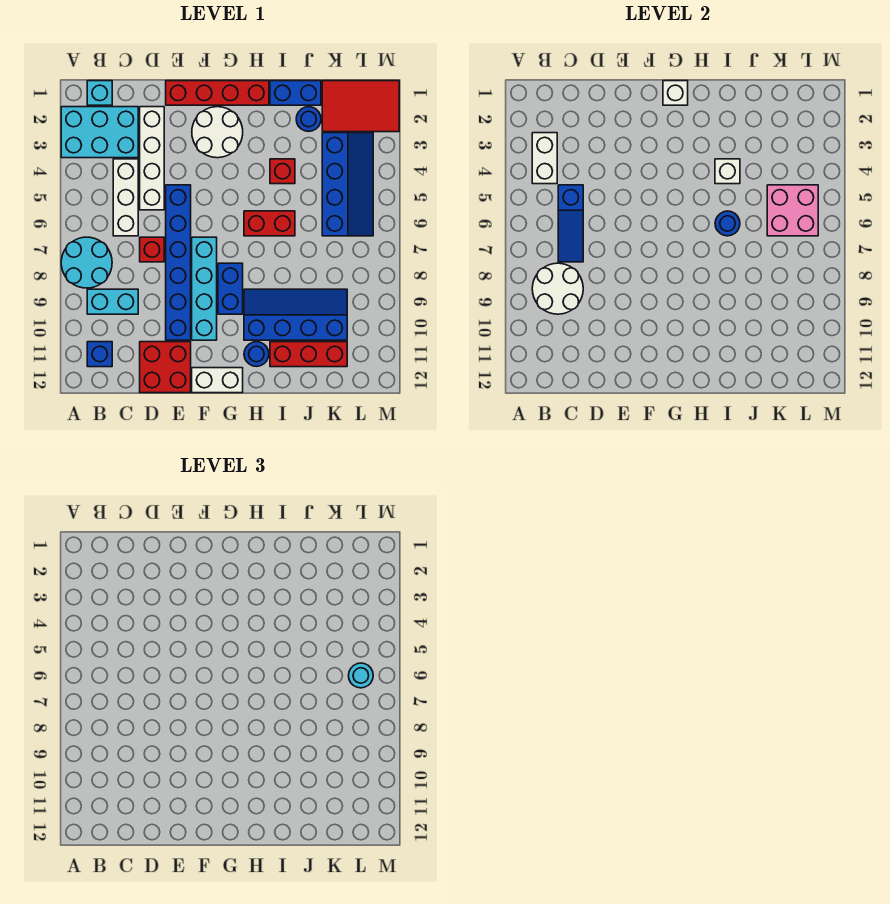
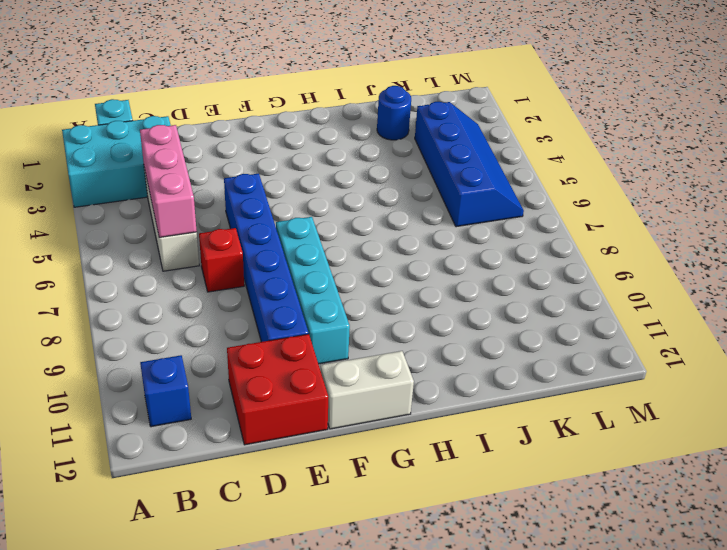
pink 1x3 brick [140,125,197,238] -> blue 1x3 slope [558,185,583,262]
none -> cyan 2x2 round brick [61,237,112,288]
none -> cyan 1x2 brick [87,289,138,314]
none -> white 1x4 brick [140,107,164,210]
none -> red 1x4 brick [166,81,269,105]

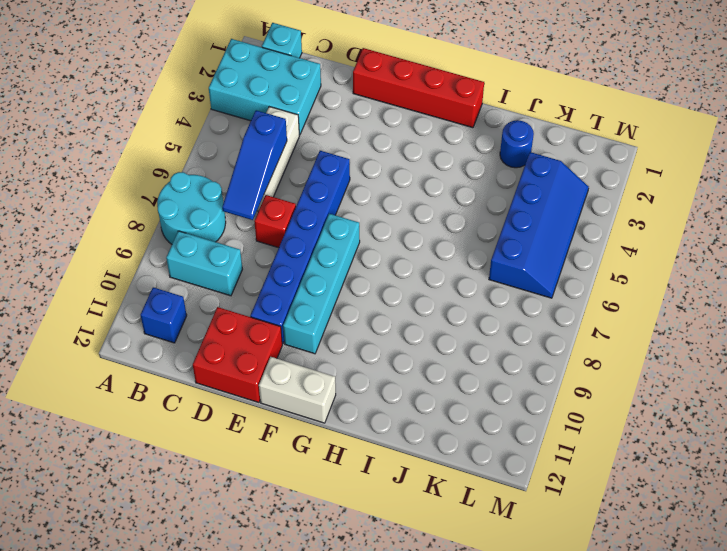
none -> white 1x4 brick [140,107,164,210]
none -> white 2x2 round brick [192,107,243,158]
none -> blue 1x2 brick [218,263,243,314]
none -> red 1x2 brick [244,211,295,236]

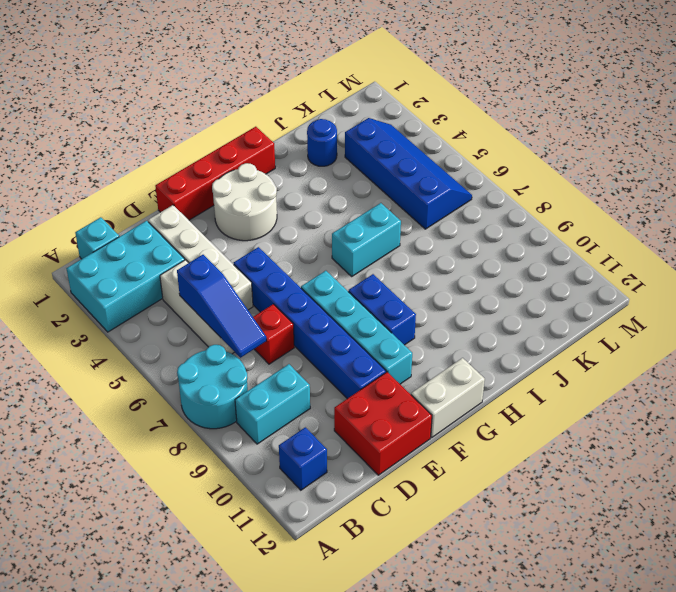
cyan 1x2 brick [332,203,401,276] -> red 1x2 brick [244,211,295,236]
none -> blue 2x4 slope [244,289,347,340]
none -> blue 1x1 round brick [244,342,269,366]
none -> blue 1x2 brick [270,81,321,105]
none -> red 1x1 brick [270,159,295,184]

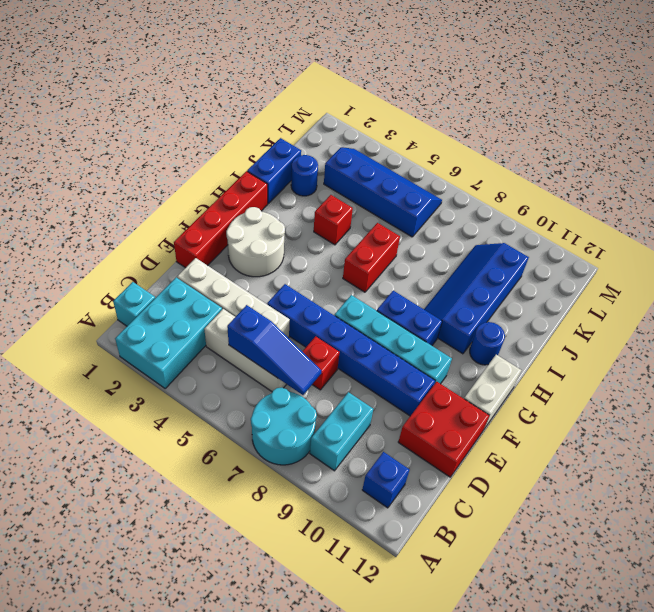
none -> red 1x3 brick [270,342,347,367]
none -> red 2x3 tile [322,81,399,132]
none -> white 1x2 brick [532,133,557,184]
none -> white 2x2 round brick [532,263,583,314]

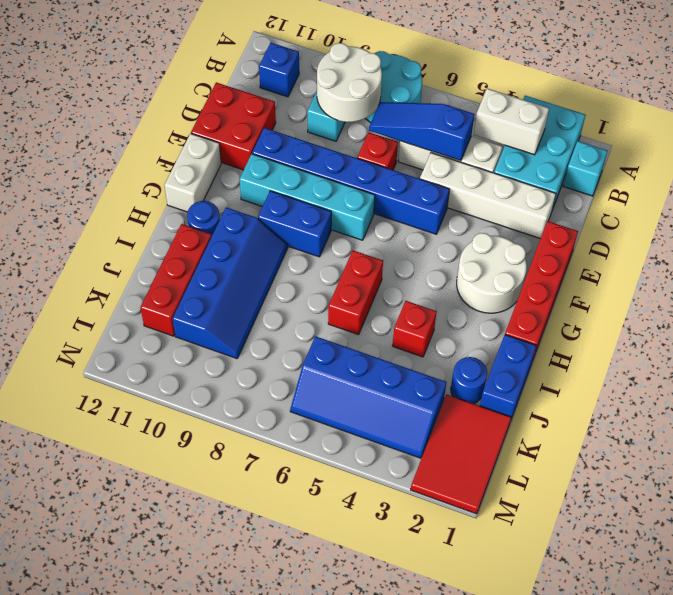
none -> white 1x1 brick [663,81,688,105]
none -> white 1x1 brick [715,159,740,184]
none -> blue 1x1 round brick [715,211,740,236]
none -> pink 2x2 brick [767,185,818,236]

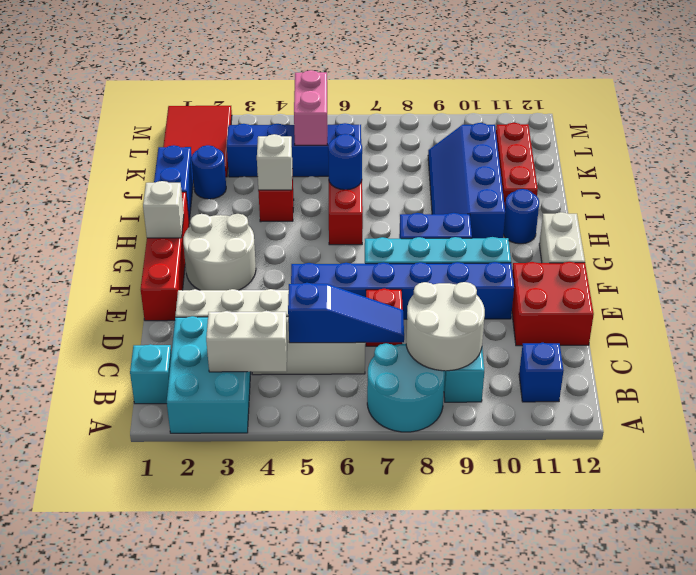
pink 1x2 brick [294,70,327,145] -> pink 2x2 brick [767,185,818,236]
none -> cyan 1x1 round brick [349,663,373,688]

